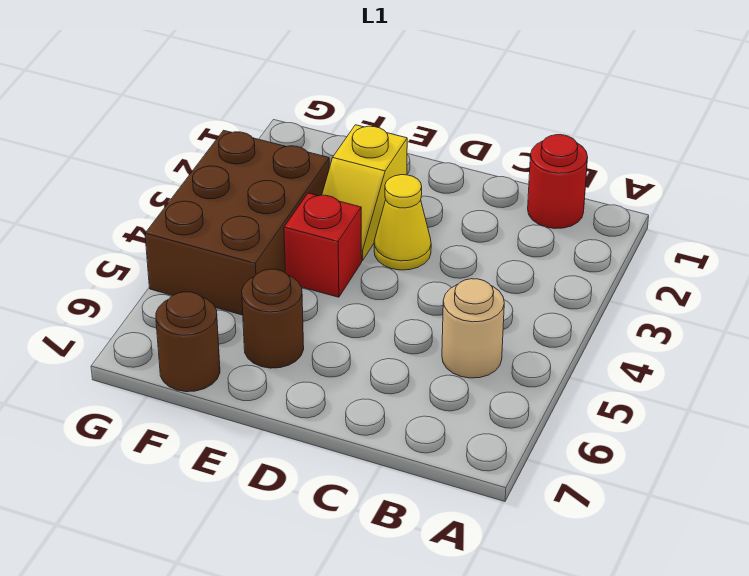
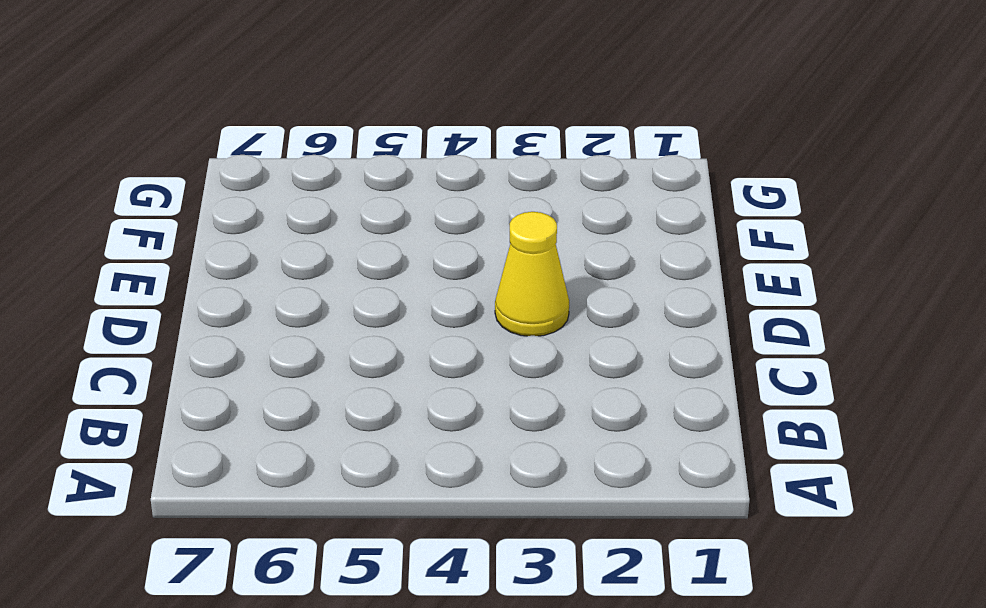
none -> red 1x1 round brick [528,135,588,229]
none -> tan 1x1 round brick [442,279,504,378]

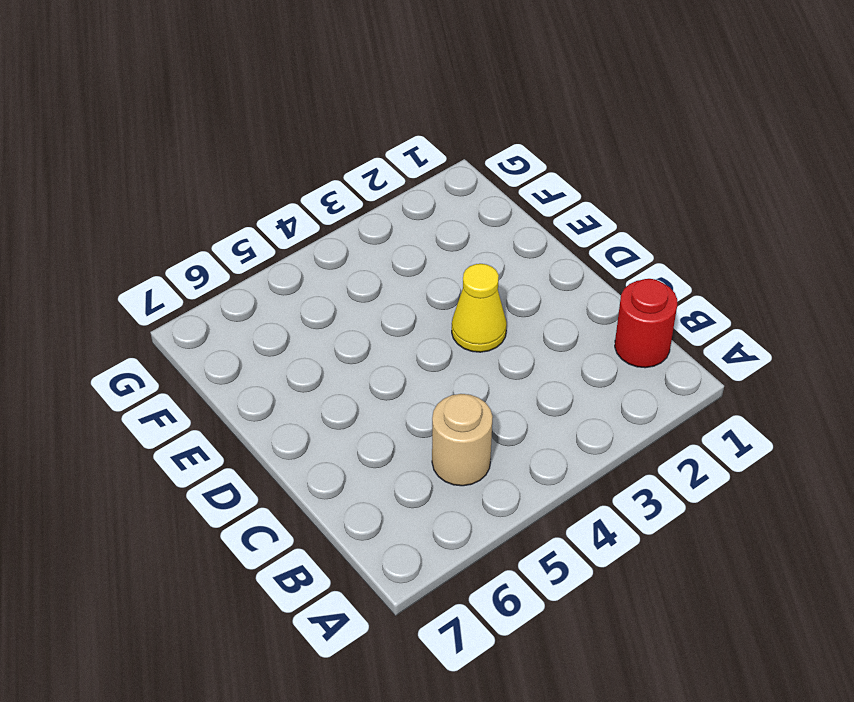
none -> yellow 1x2 slope [322,125,407,261]
none -> red 1x1 brick [284,193,362,297]

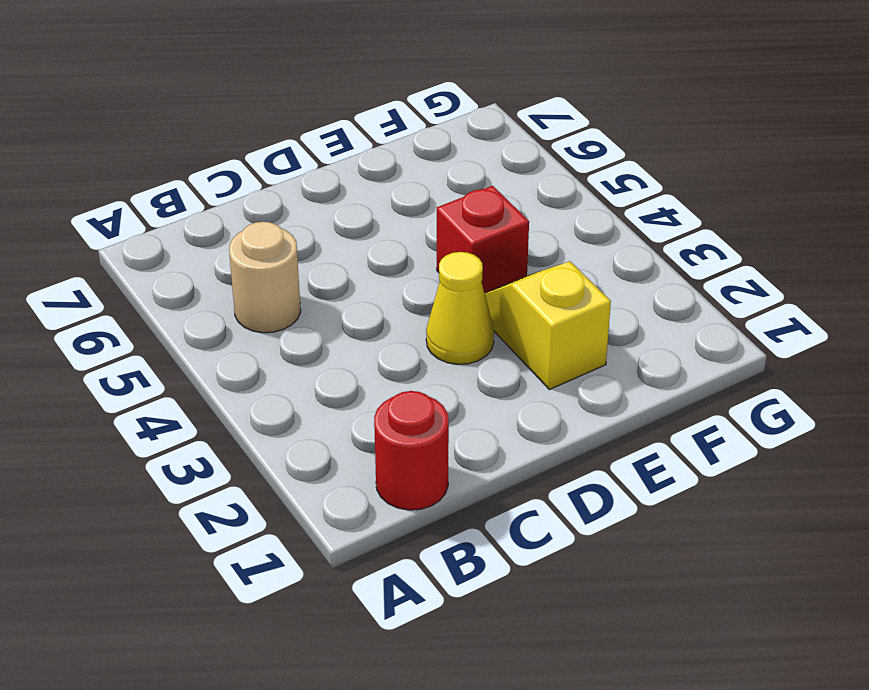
none -> brown 1x1 round brick [242,269,304,368]
none -> brown 2x3 brick [145,130,329,315]

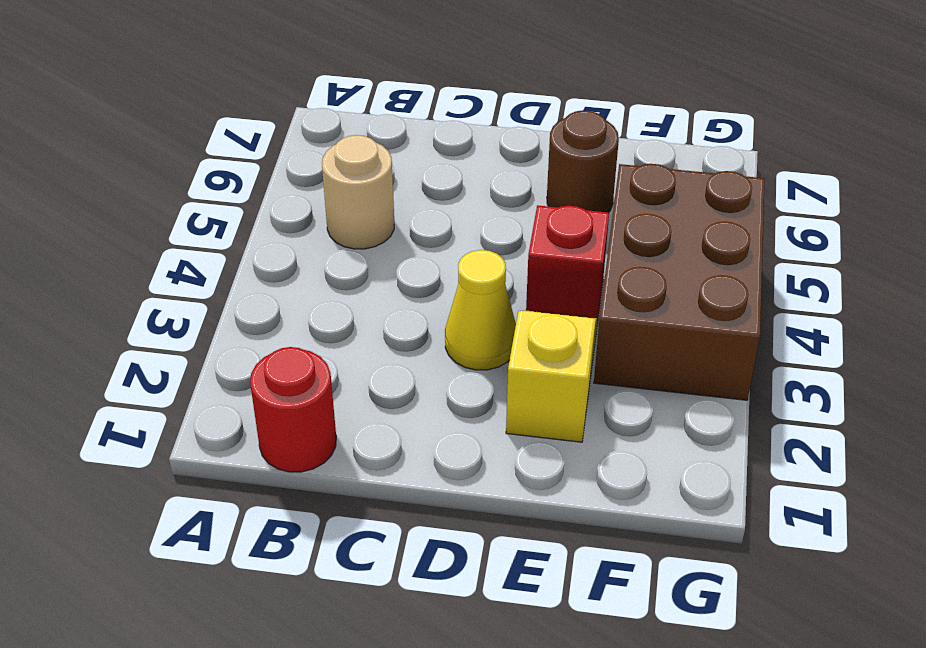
none -> brown 1x1 round brick [156,292,220,392]

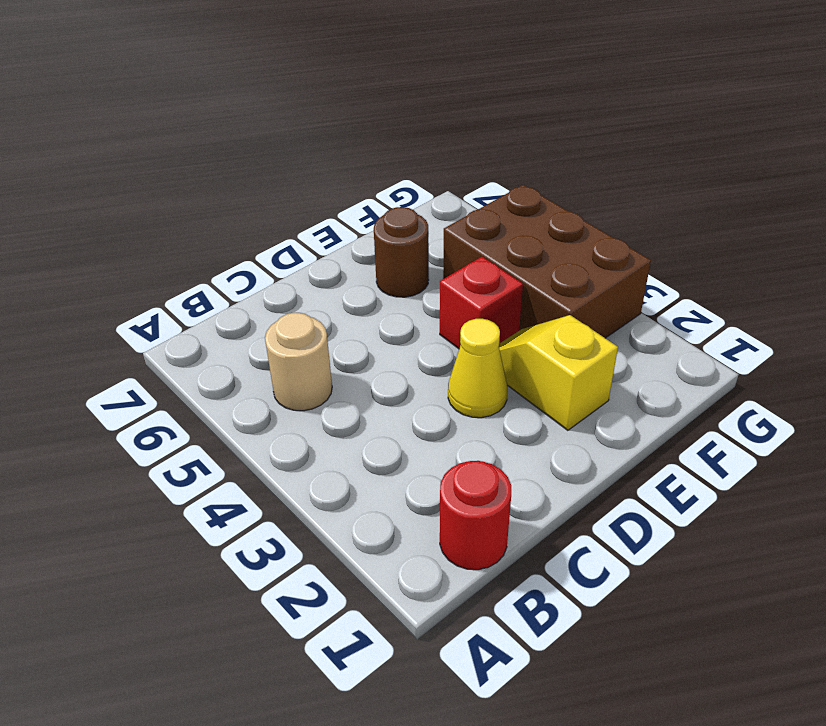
none -> brown 1x1 round brick [156,292,220,392]

